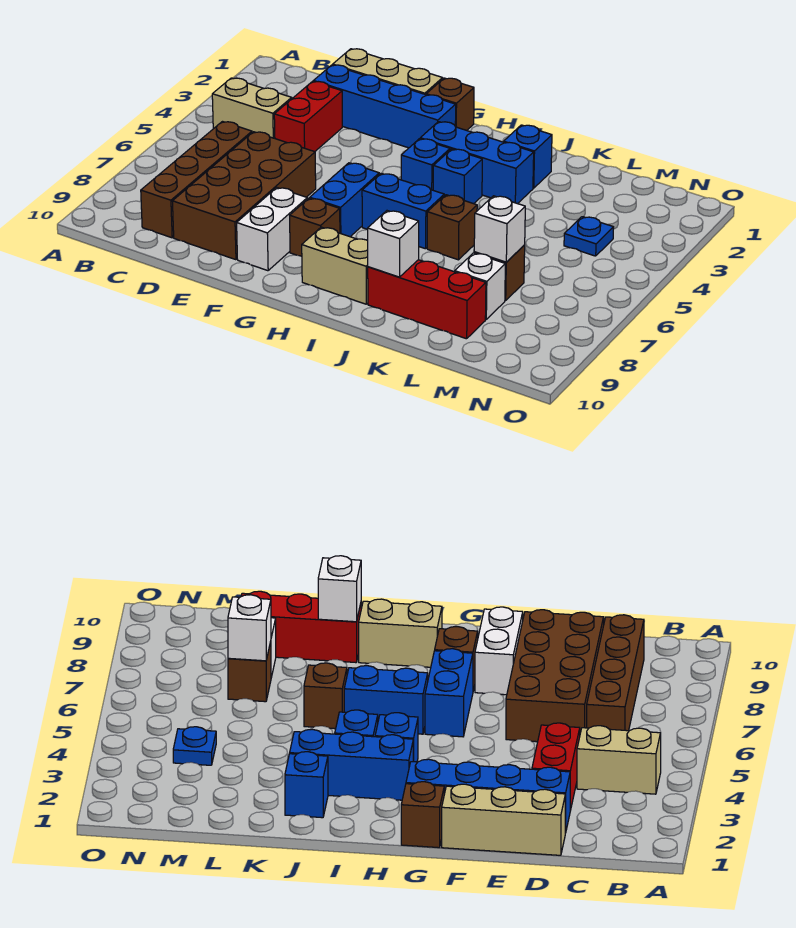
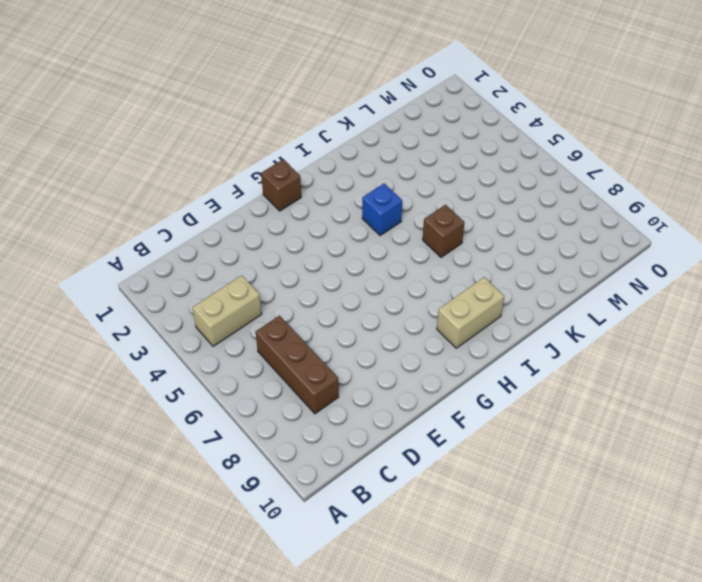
brown 1x3 brick [256,316,339,414] -> brown 1x4 brick [141,122,252,238]
none -> tan 1x3 brick [333,49,443,95]
none -> blue 1x4 brick [313,65,456,148]
none -> red 1x2 brick [274,81,342,152]

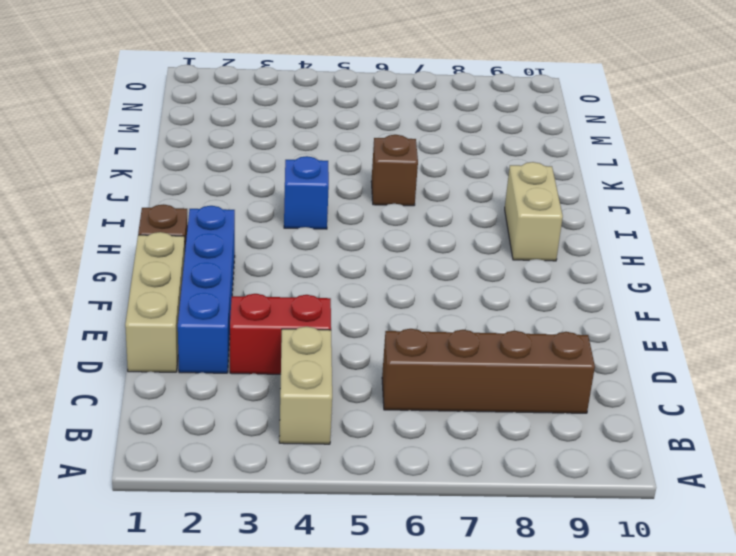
none -> brown 2x4 brick [172,132,316,260]
none -> white 1x2 brick [237,188,307,271]
none -> blue 1x2 brick [310,163,379,237]

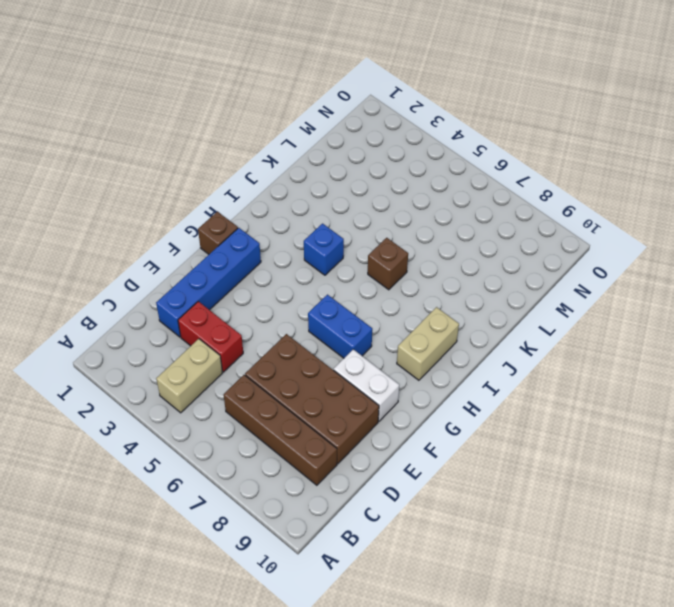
none -> tan 1x3 brick [333,49,443,95]
none -> brown 1x1 brick [290,198,340,256]
none -> blue 1x3 brick [420,122,534,204]

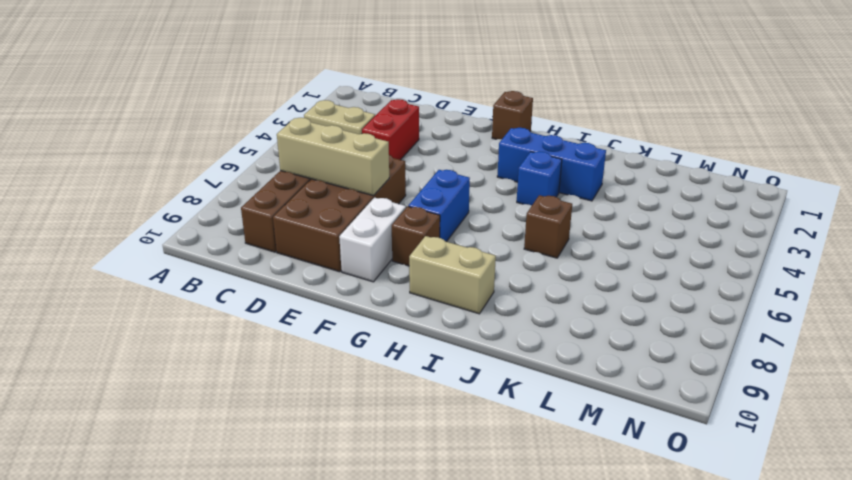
tan 1x3 brick [277,118,389,196] -> tan 1x3 brick moved to [333,49,443,95]
none -> blue 1x4 brick [313,65,456,148]
none -> blue 1x1 brick [401,139,450,190]
none -> blue 1x2 brick [362,174,444,249]

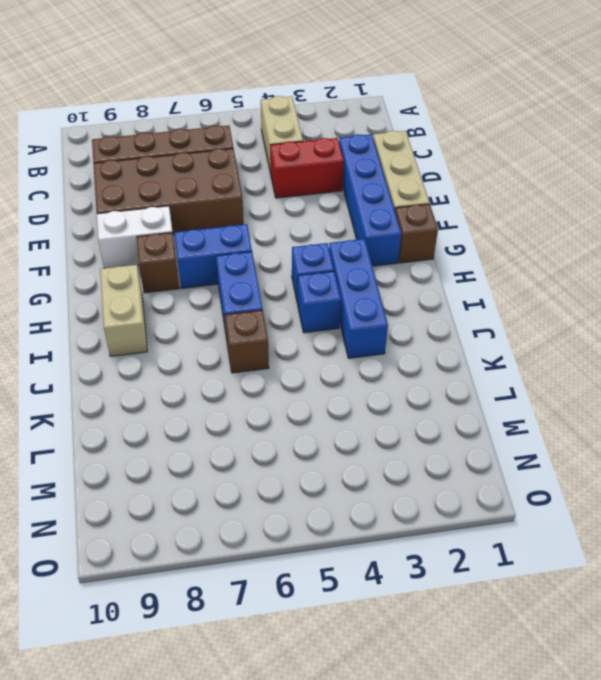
none -> blue 1x1 brick [504,125,552,188]
none -> red 1x3 brick [368,260,486,339]
none -> brown 1x1 brick [474,245,525,301]

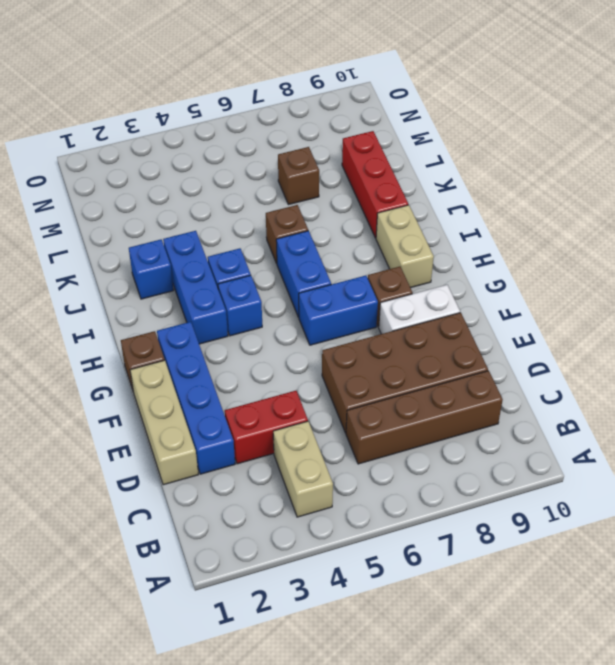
none -> white 1x1 brick [455,253,505,319]
none -> blue 1x1 plate [564,217,614,256]
none -> white 1x1 brick [367,211,419,277]

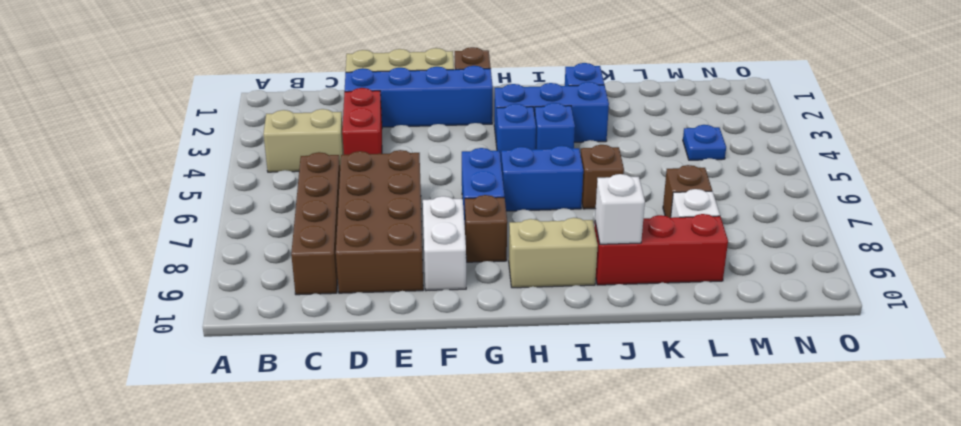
none -> white 1x1 brick [474,196,525,262]

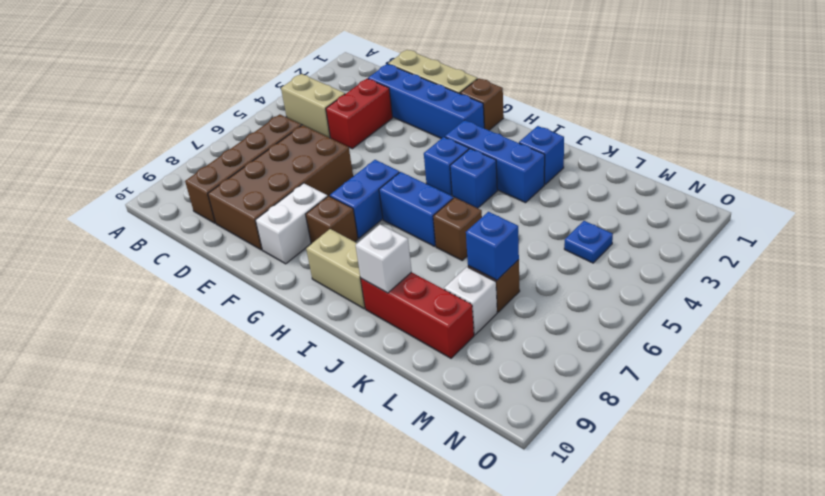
blue 1x1 brick [466,212,519,280] -> white 1x1 brick [474,196,525,262]

